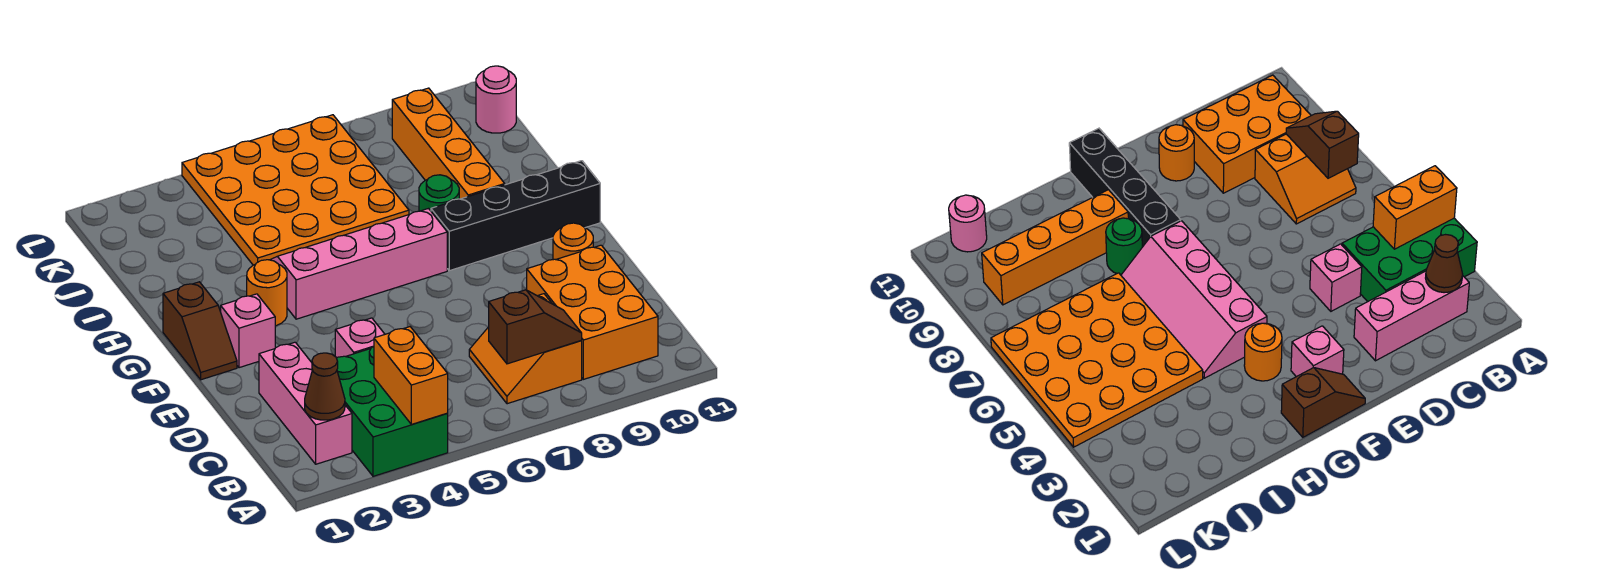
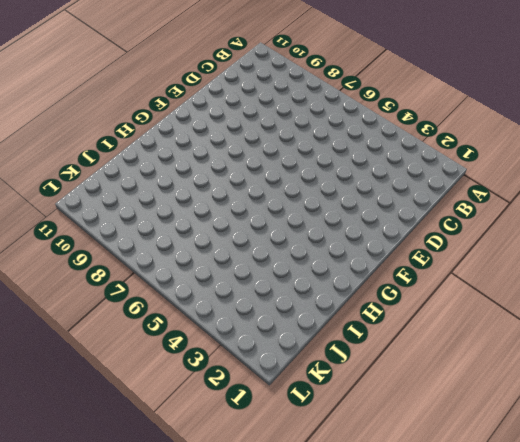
none -> green 2x3 brick [337,346,448,476]
none -> pink 1x3 brick [259,342,352,464]
none -> orange 2x2 slope [469,294,582,404]

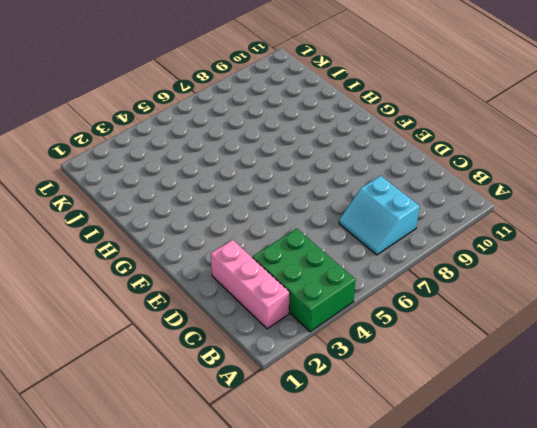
cyan 2x2 slope [339,176,420,255] -> orange 2x2 slope [469,294,582,404]
none -> orange 2x3 brick [527,245,658,379]
none -> pink 1x1 brick [335,318,385,358]
none -> orange 1x1 round brick [553,223,593,260]

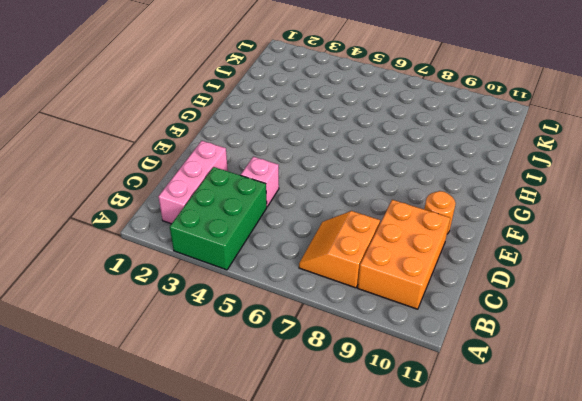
none -> brown 1x2 slope [163,282,237,380]
none -> pink 1x1 brick [221,294,275,368]
none -> orange 1x1 round brick [247,260,287,326]

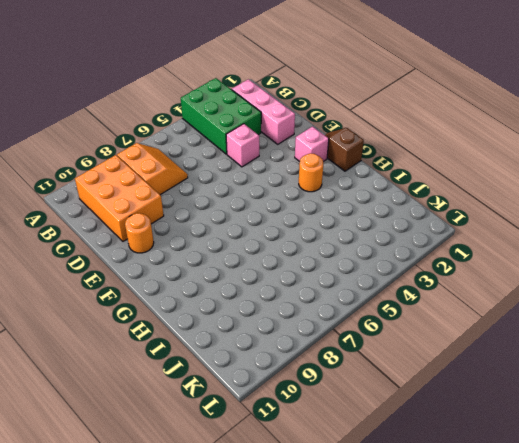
none -> pink 2x4 slope [270,209,447,319]
none -> black 1x4 brick [431,161,600,271]
none -> green 1x1 round brick [419,175,459,211]

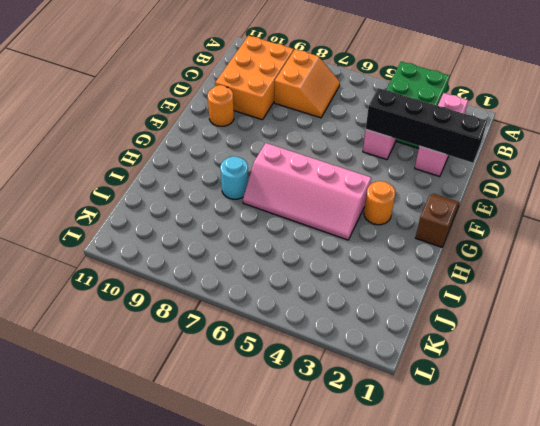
black 1x4 brick [366,88,487,163] -> black 1x4 brick moved to [431,161,600,271]
cyan 1x1 round brick [220,156,248,199] -> green 1x1 round brick [419,175,459,211]
none -> pink 1x1 brick [221,294,275,368]
none -> orange 1x4 brick [392,88,505,199]
none -> orange 4x4 plate [182,115,409,265]

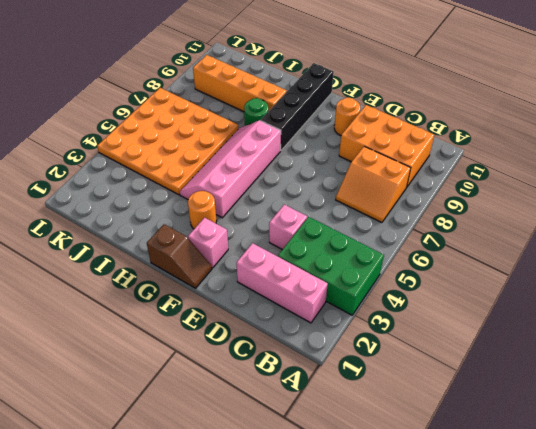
none -> pink 1x1 round brick [476,66,516,133]
none -> orange 1x2 brick [374,327,448,424]
none -> brown 1x1 cone [305,353,345,420]

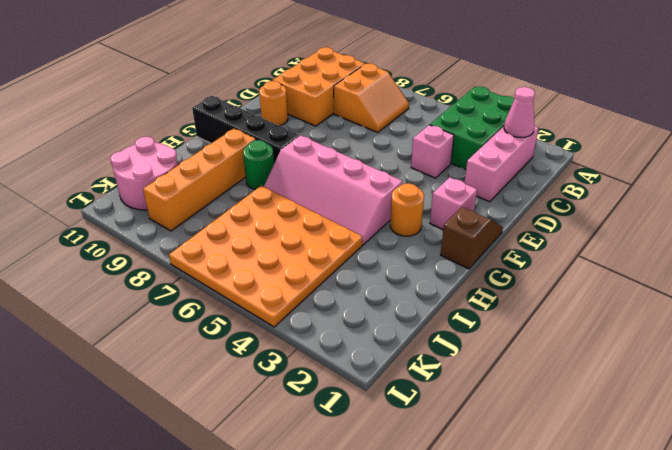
pink 1x1 cone [504,87,535,137] -> brown 1x1 cone [305,353,345,420]
pink 2x2 round brick [110,137,178,210] -> pink 1x1 round brick [476,66,516,133]
none -> orange 1x2 brick [374,327,448,424]
none -> brown 1x2 slope [489,290,582,364]

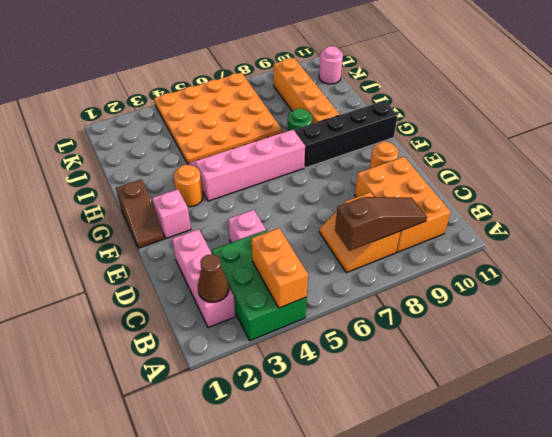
brown 1x3 slope [335,197,427,251] -> brown 1x2 slope [489,290,582,364]

